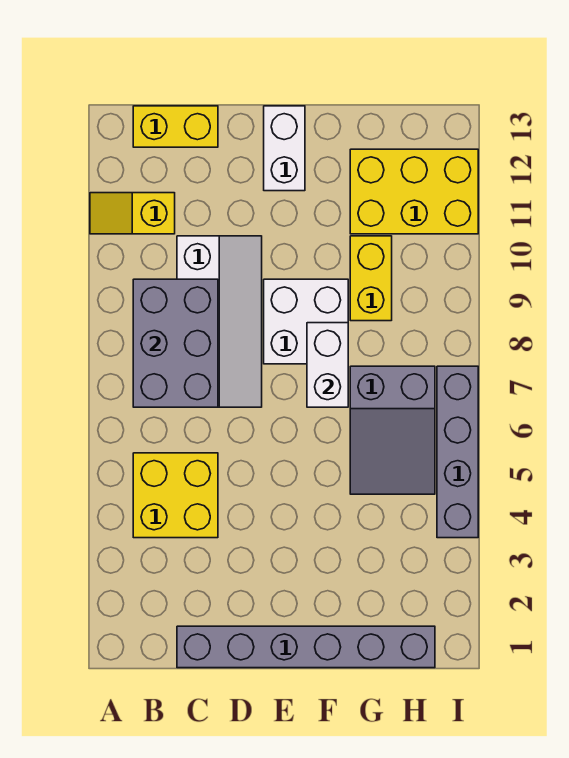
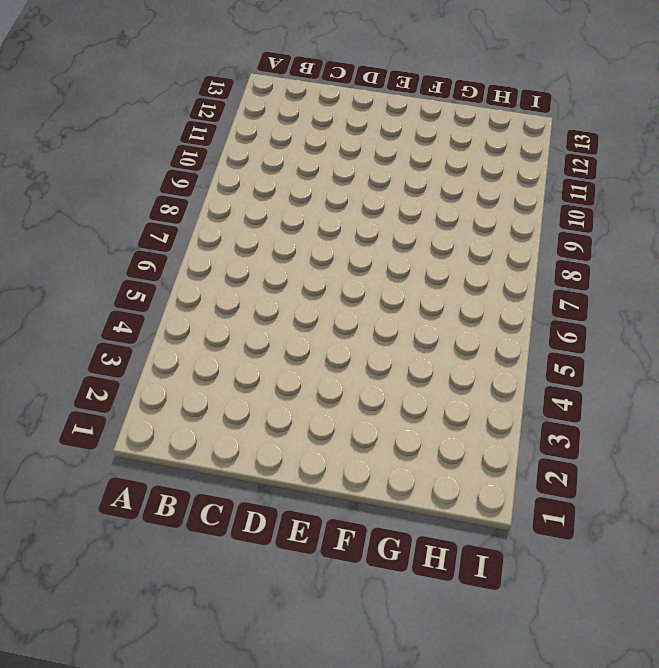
none -> yellow 1x2 slope [90,193,175,234]
none -> yellow 2x2 brick [133,453,218,538]
none -> yellow 1x2 brick [133,106,218,147]

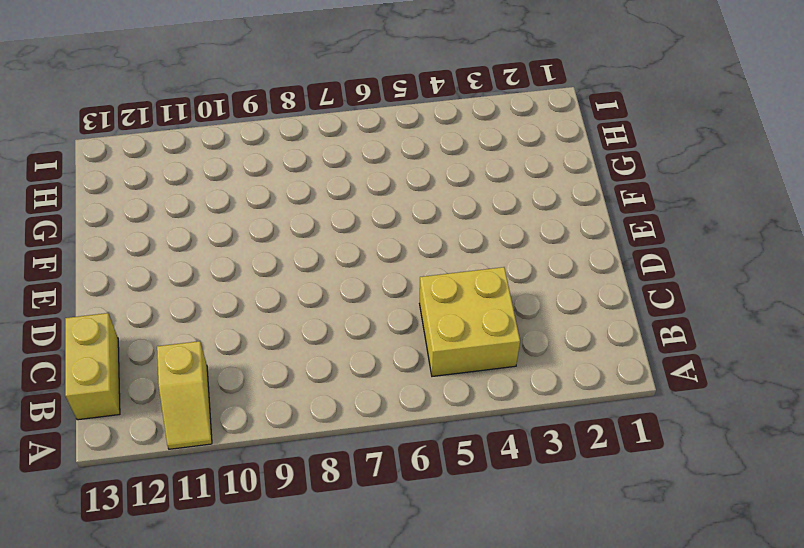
none -> grey 1x6 brick [177,626,435,668]
none -> white 2x4 slope [177,236,262,407]
none -> white 2x2 brick [264,279,348,364]

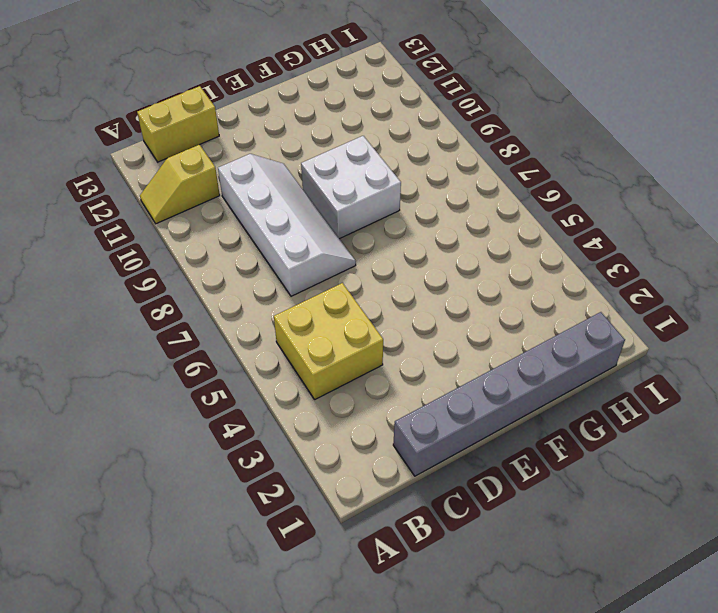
none -> white 1x2 brick [264,106,305,191]
none -> grey 2x3 slope [350,366,435,494]
none -> yellow 1x2 brick [350,236,392,321]

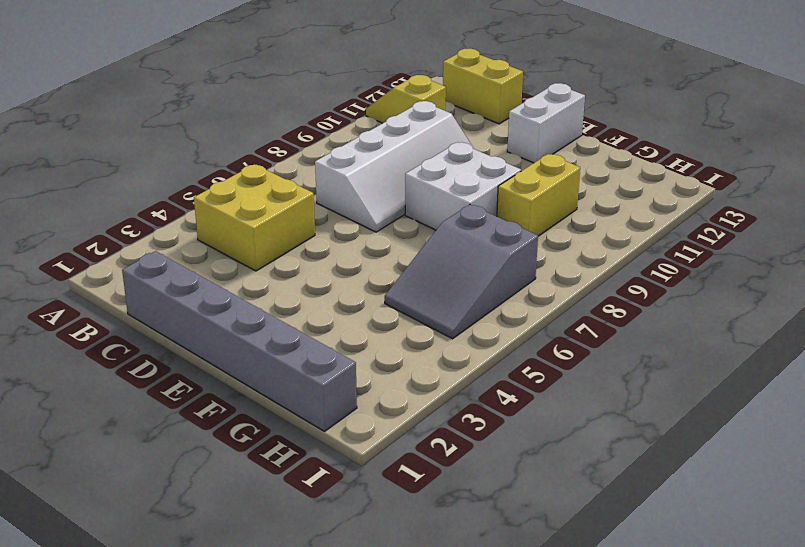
none -> yellow 2x3 brick [350,149,478,234]
none -> grey 1x4 brick [437,366,478,538]
none -> grey 2x3 brick [133,279,218,407]

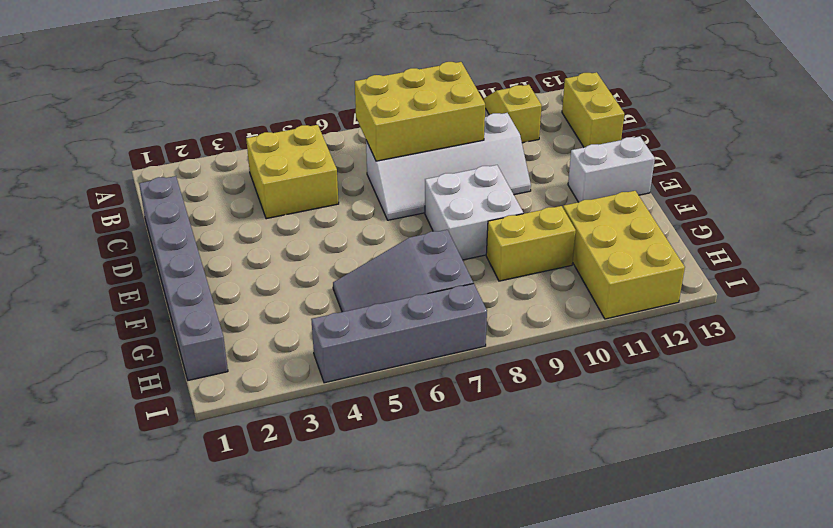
yellow 2x3 brick [355,62,485,161] -> grey 2x3 brick [133,279,218,407]
none -> white 1x2 brick [307,323,348,407]

